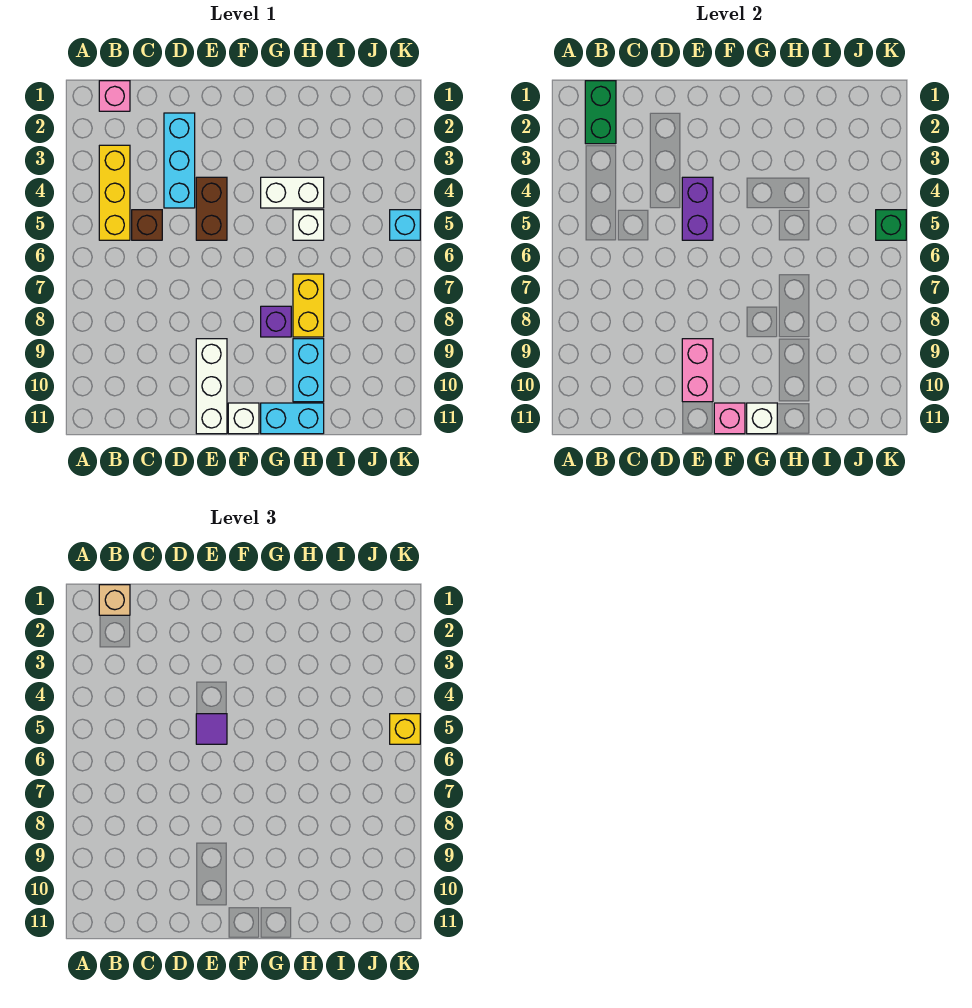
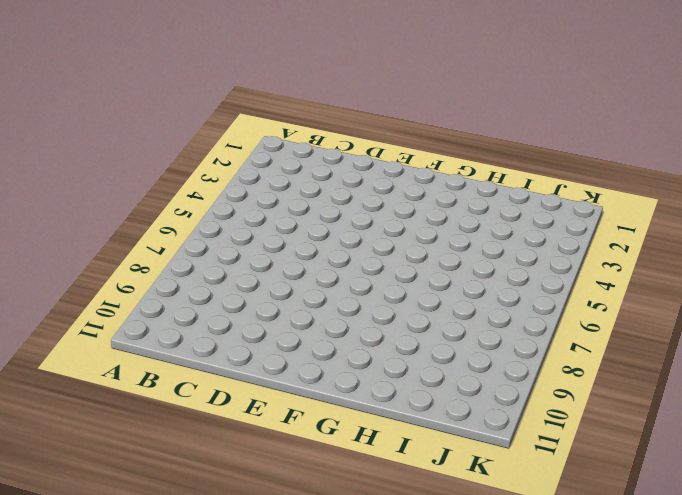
none -> pink 1x1 brick [99,81,130,111]
none -> yellow 1x3 brick [99,145,130,240]
none -> brown 1x1 brick [132,210,162,240]

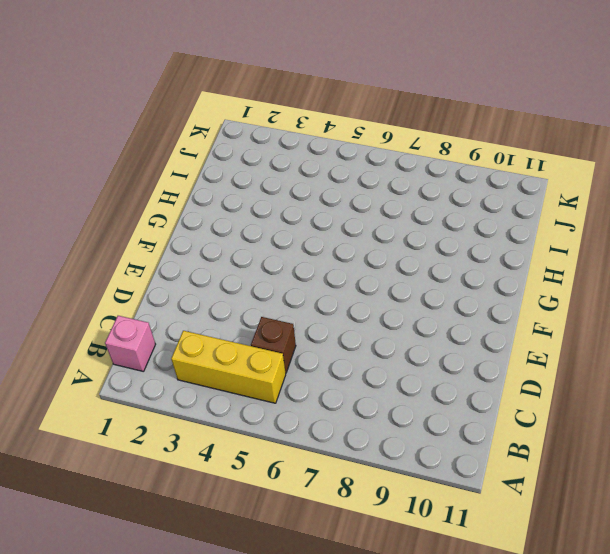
none -> cyan 1x3 brick [164,113,195,208]
none -> brown 1x2 brick [196,177,227,240]
none -> white 1x3 brick [196,339,227,434]

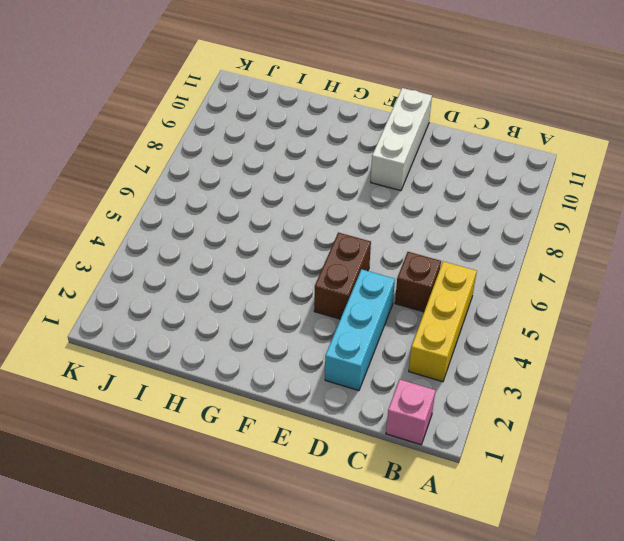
none -> white 1x1 brick [228,403,259,434]
none -> white 1x2 brick [261,177,324,208]
none -> purple 1x1 brick [261,306,291,337]

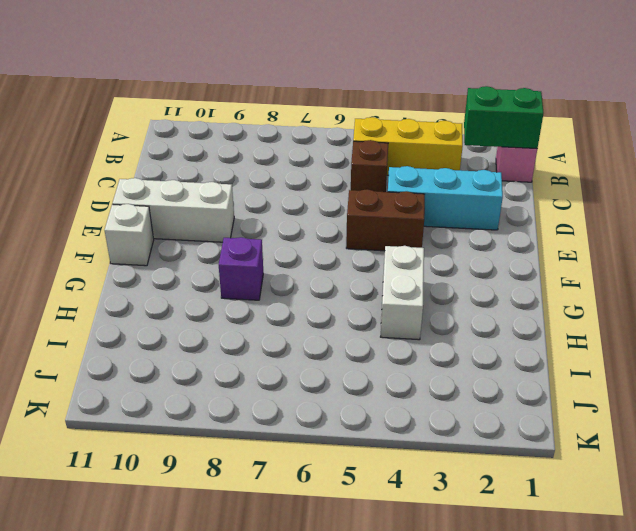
none -> cyan 1x2 brick [261,403,324,434]
none -> white 1x1 brick [293,210,324,240]
none -> yellow 1x2 brick [293,274,324,337]

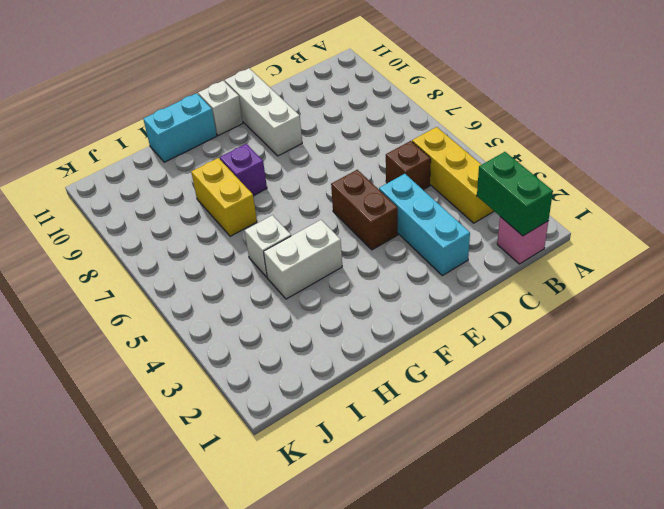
none -> cyan 1x2 brick [293,339,324,402]
none -> cyan 1x1 brick [390,210,420,240]
none -> purple 1x2 brick [682,177,713,240]

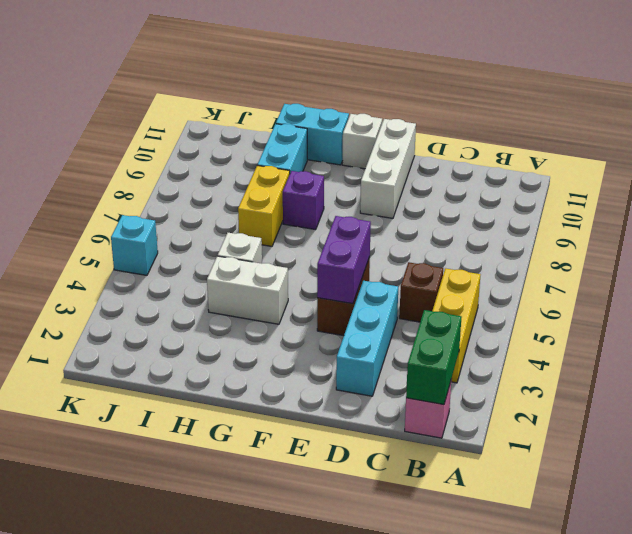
none -> pink 1x2 brick [682,339,713,402]
none -> pink 1x1 brick [714,403,745,434]
none -> white 1x1 brick [747,403,777,434]

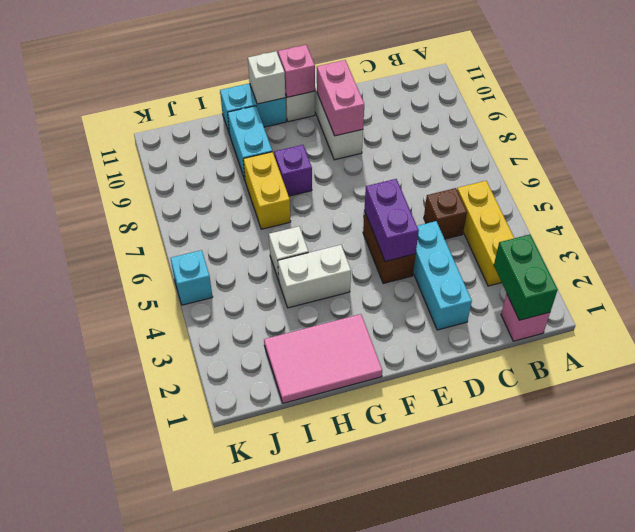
pink 2x3 tile [264,314,382,403] -> none
none -> green 1x1 brick [876,210,906,240]
none -> tan 1x1 brick [99,585,130,615]
none -> purple 1x1 tile [196,714,227,744]

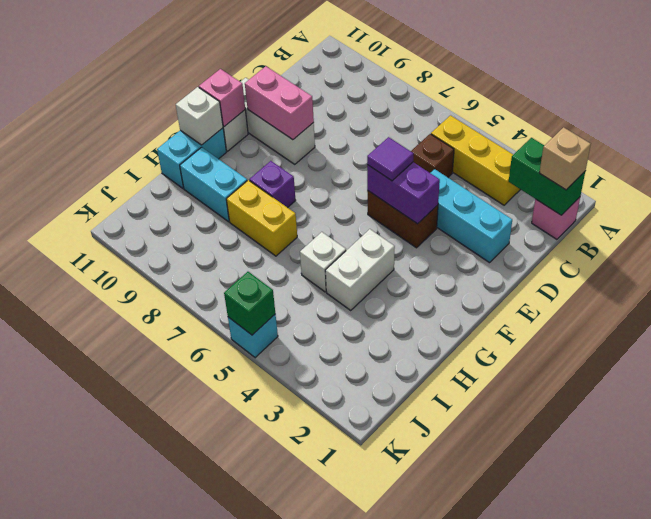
none -> yellow 1x1 brick [390,714,420,744]

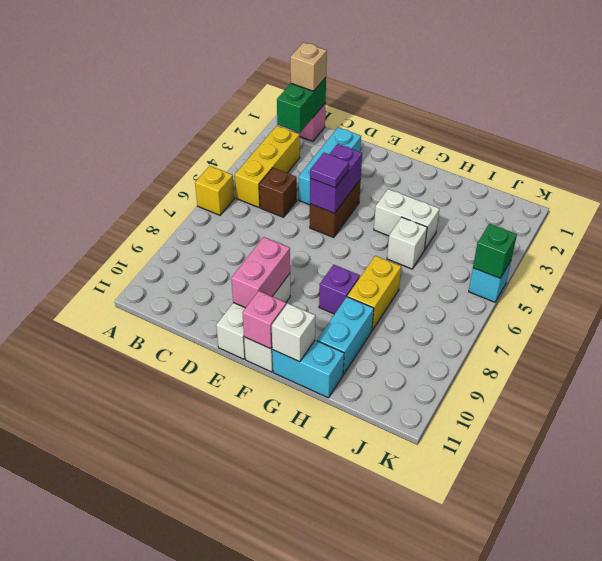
yellow 1x1 brick [195,166,234,215] -> yellow 1x1 brick moved to [390,714,420,744]

